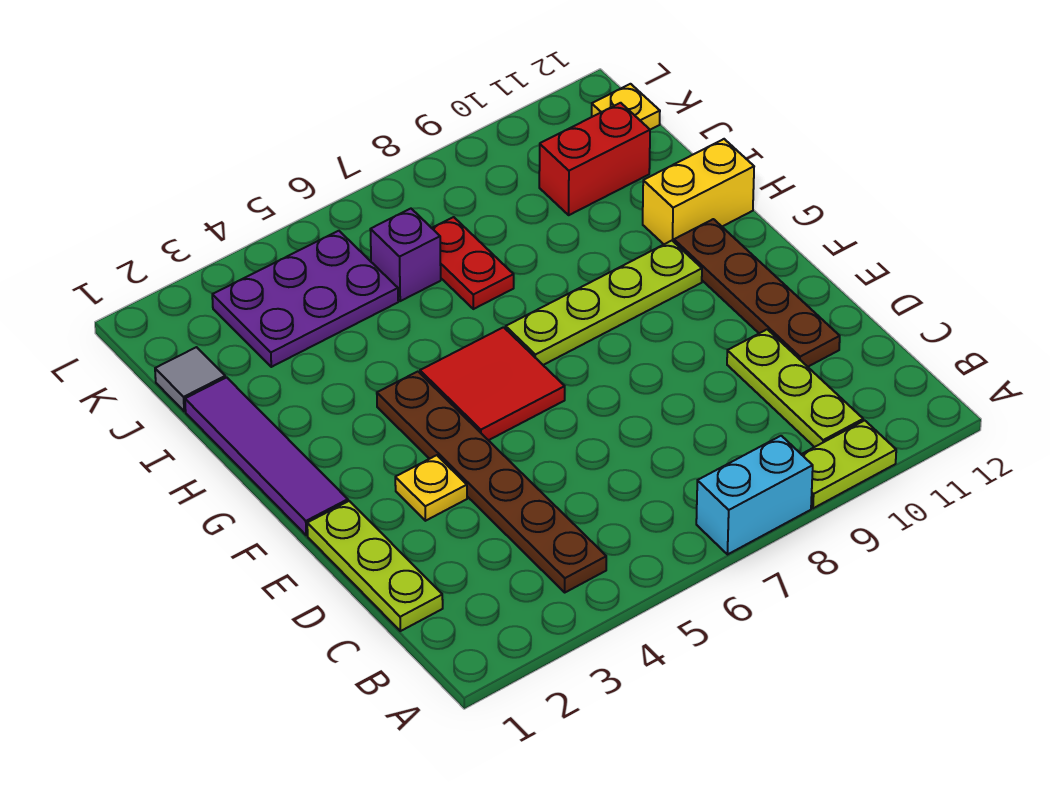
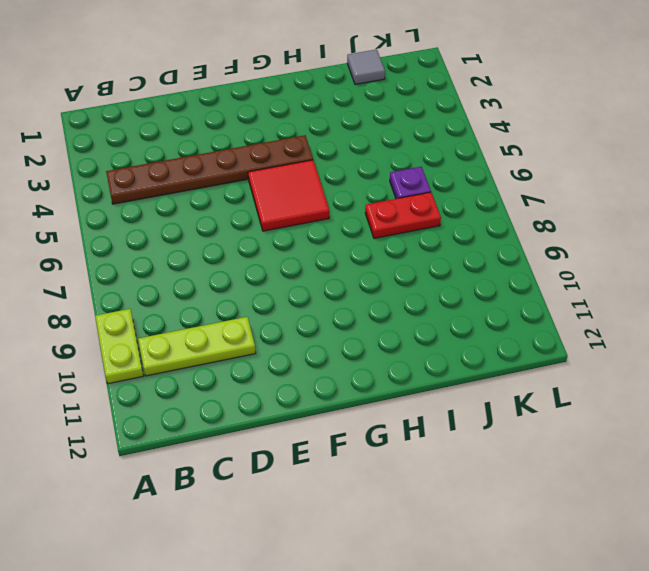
purple 1x1 plate [390,167,431,199] -> purple 1x1 brick [370,209,441,301]
none -> cyan 1x2 brick [696,436,813,555]
none -> lime 1x3 plate [307,501,443,631]
none -> brown 1x4 plate [674,219,840,367]

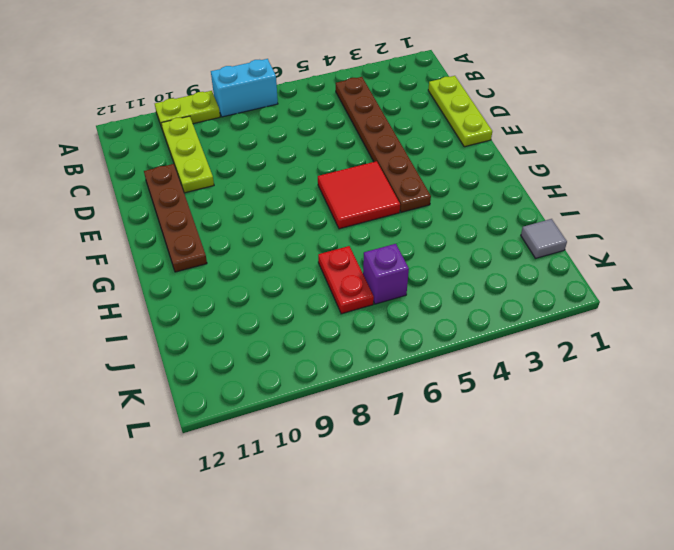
none -> yellow 1x1 plate [395,455,467,521]
none -> purple 1x4 tile [185,377,348,535]
none -> lime 1x4 plate [506,241,702,365]

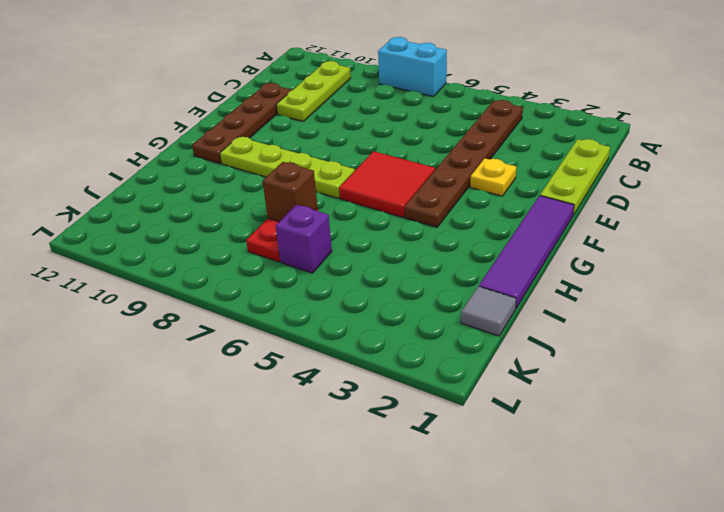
brown 1x1 brick [262,162,318,222] -> none
none -> lime 1x2 plate [801,420,896,508]
none -> yellow 1x2 brick [643,139,754,244]
none -> purple 2x3 plate [212,231,398,367]

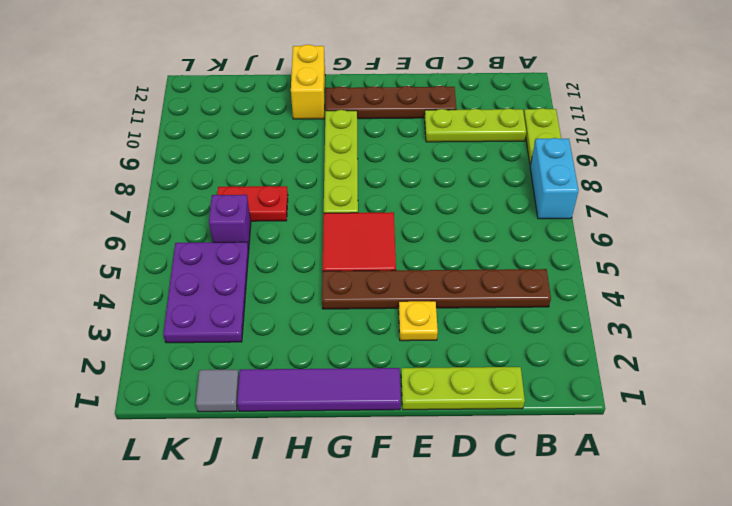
none -> red 1x2 brick [539,103,650,215]
none -> yellow 1x1 plate [592,84,660,130]

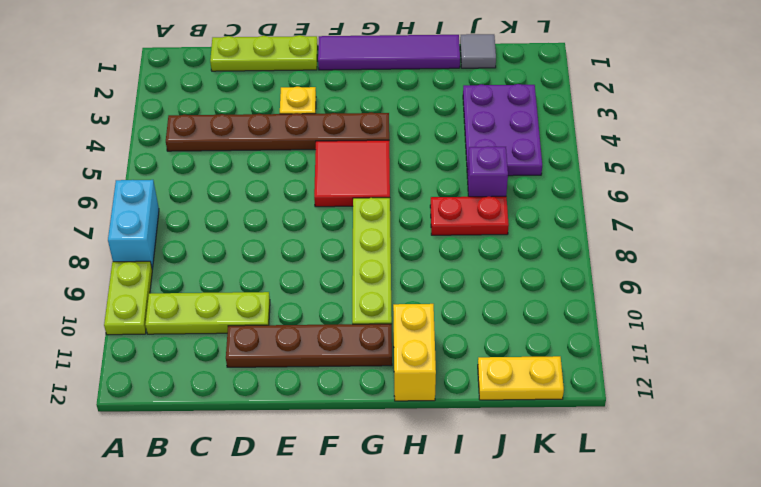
yellow 1x2 plate [478,356,564,400] -> yellow 1x1 plate [592,84,660,130]
none -> red 1x2 brick [539,103,650,215]

